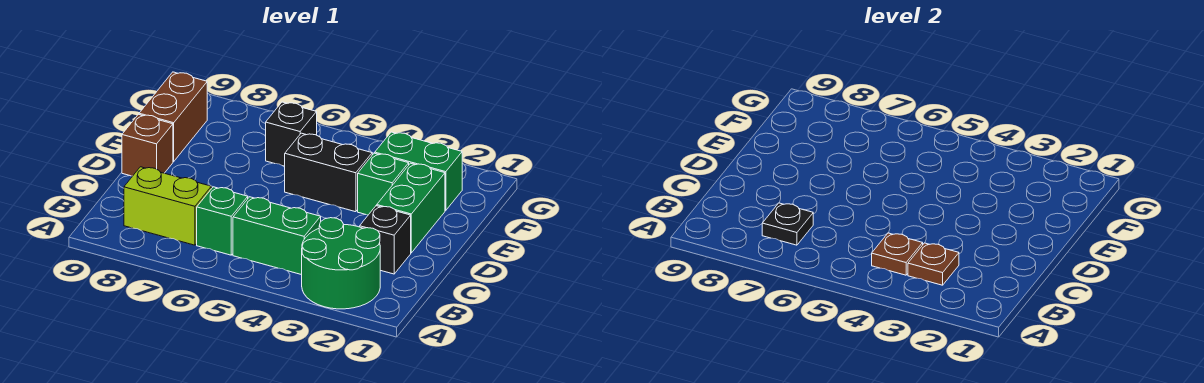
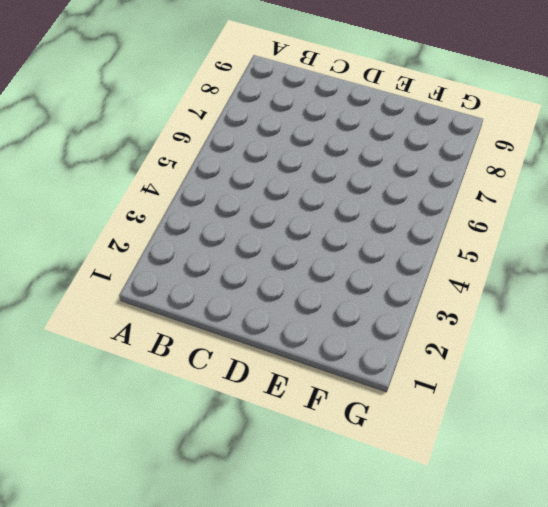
none -> green 2x2 round brick [302,218,380,309]
none -> green 1x2 brick [233,197,321,275]
none -> green 1x1 brick [197,187,248,255]

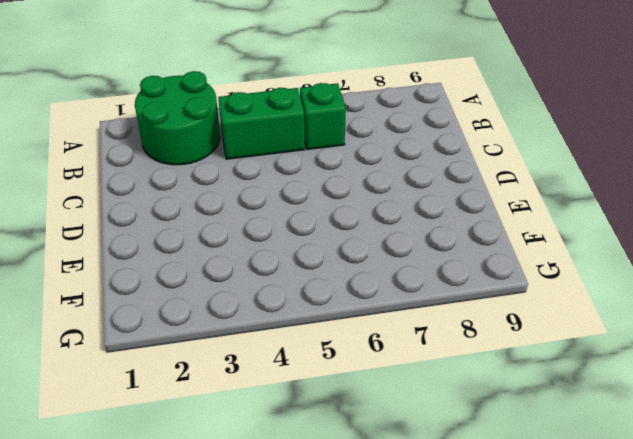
none -> lime 1x2 brick [124,167,211,245]
none -> black 1x1 brick [360,206,411,274]
none -> green 1x2 brick [377,163,445,253]

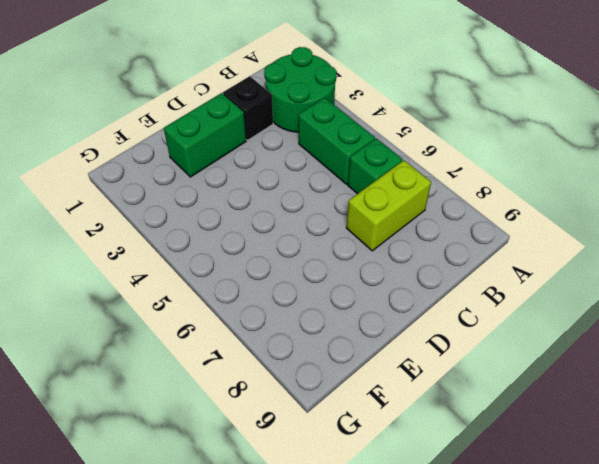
lime 1x2 brick [346,160,431,251] -> lime 1x2 brick turned to [124,167,211,245]
none -> brown 1x1 brick [122,114,173,176]
none -> green 1x1 brick [358,153,409,215]
none -> black 1x2 brick [285,133,372,212]

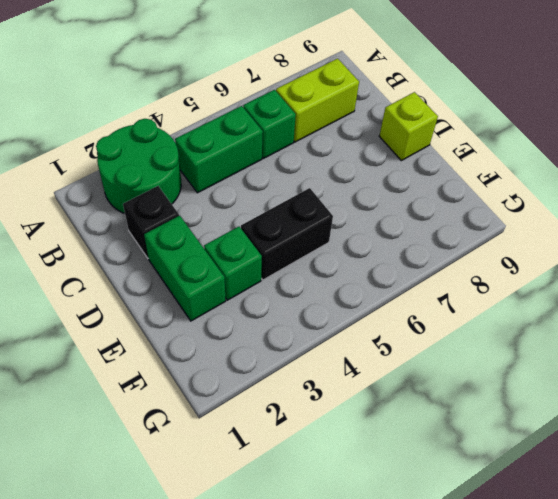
lime 1x1 brick [379,92,438,161] -> brown 1x1 brick [122,114,173,176]
none -> brown 1x2 brick [139,72,207,162]
none -> green 1x2 brick [375,132,462,211]
none -> black 1x1 brick [266,102,317,166]

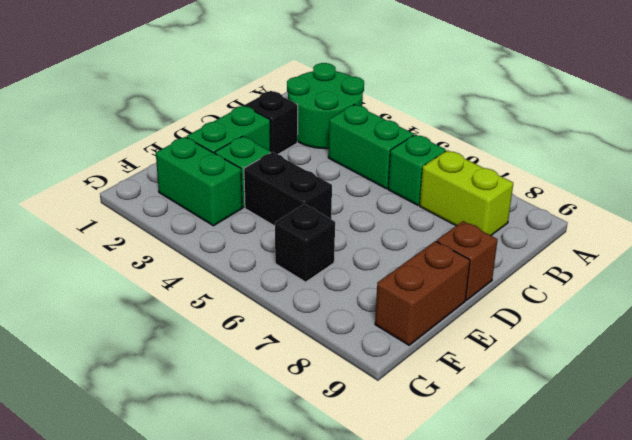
none -> brown 1x1 plate [908,243,959,285]
none -> brown 1x1 plate [872,233,923,275]
none -> black 1x1 plate [762,203,813,245]

